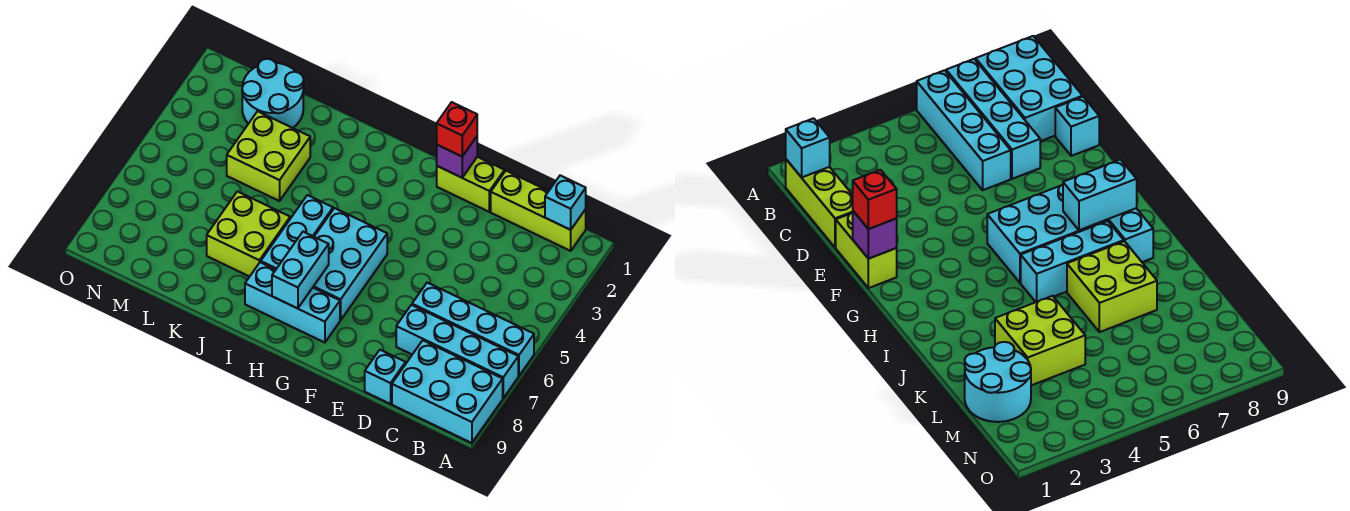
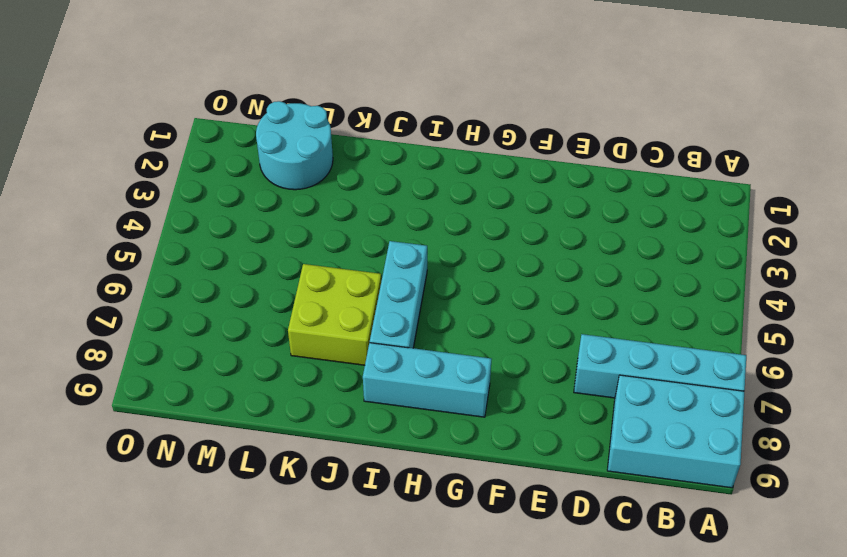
none -> cyan 1x4 brick [412,283,534,376]
none -> lime 1x3 brick [491,171,586,251]
none -> cyan 1x1 brick [365,350,406,404]

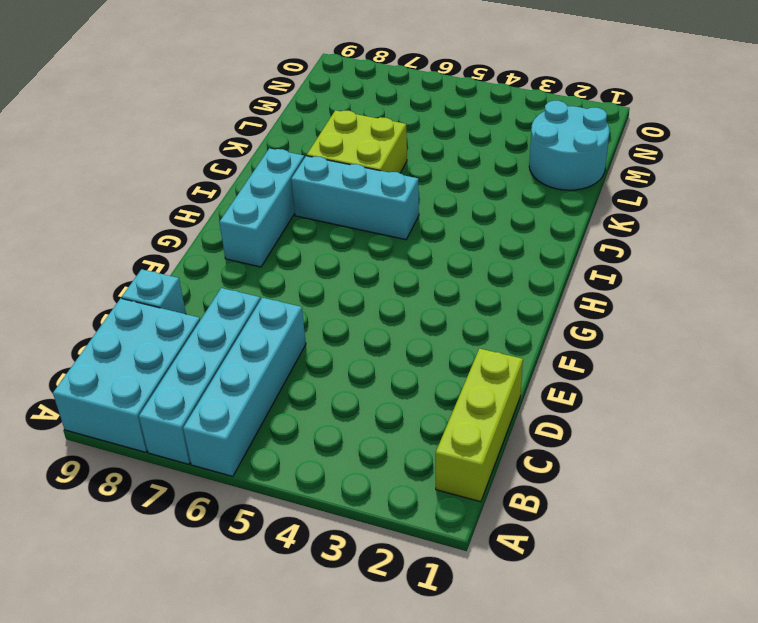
none -> lime 1x2 brick [437,157,504,212]
none -> cyan 2x3 brick [313,208,387,320]
none -> lime 2x2 brick [227,111,310,201]

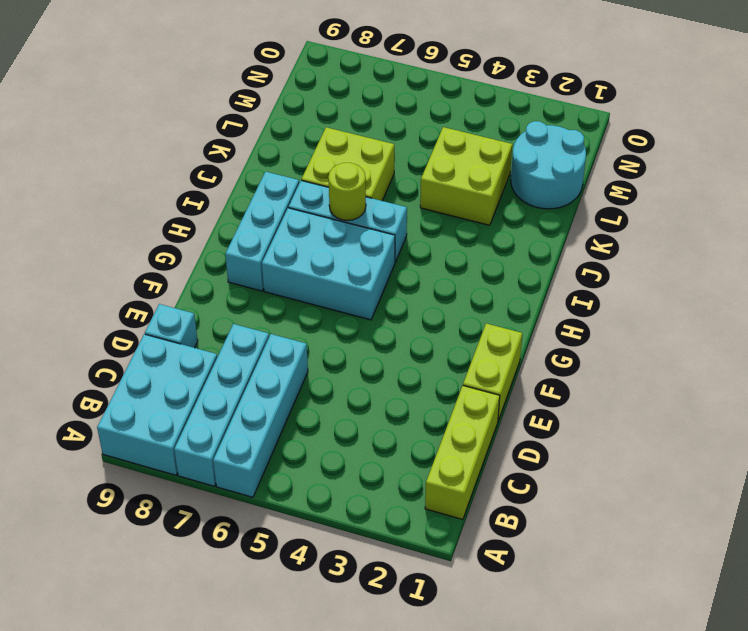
lime 1x1 round brick [328,163,366,221] -> none
none -> cyan 1x1 brick [545,175,586,230]
none -> purple 1x1 brick [437,137,477,178]
none -> cyan 1x2 brick [272,232,329,309]

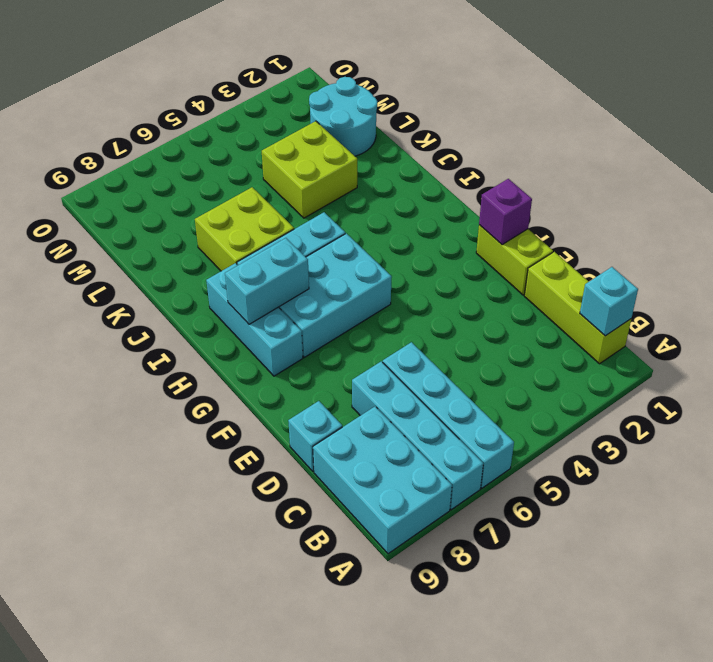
none -> red 1x1 brick [437,102,477,156]

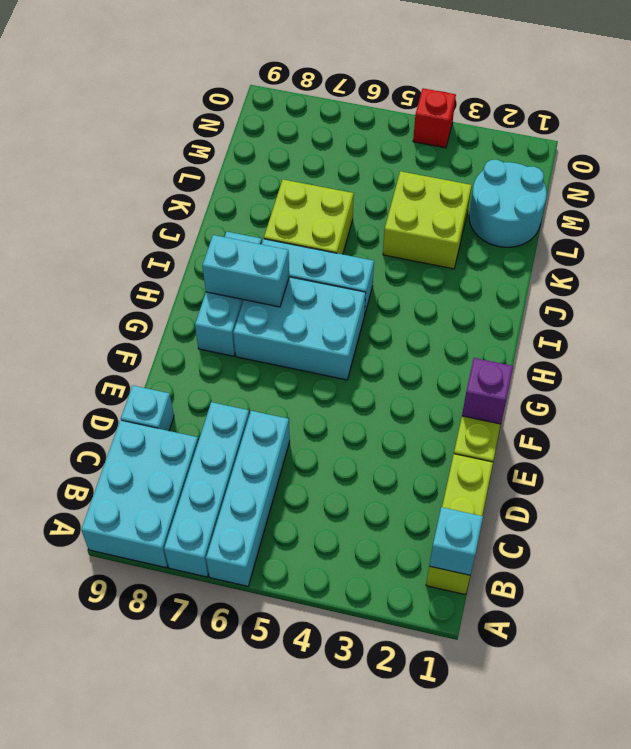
red 1x1 brick [413,88,456,148] -> red 1x1 brick moved to [437,102,477,156]

